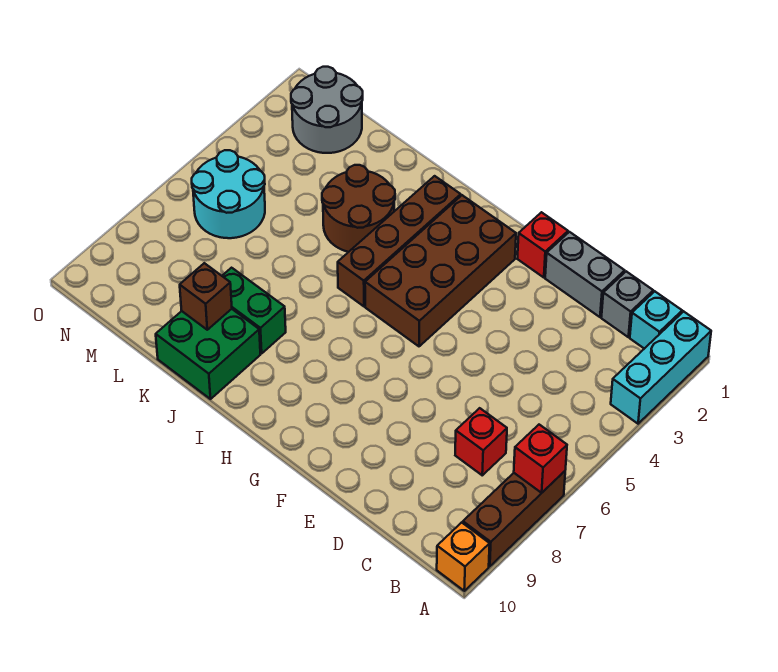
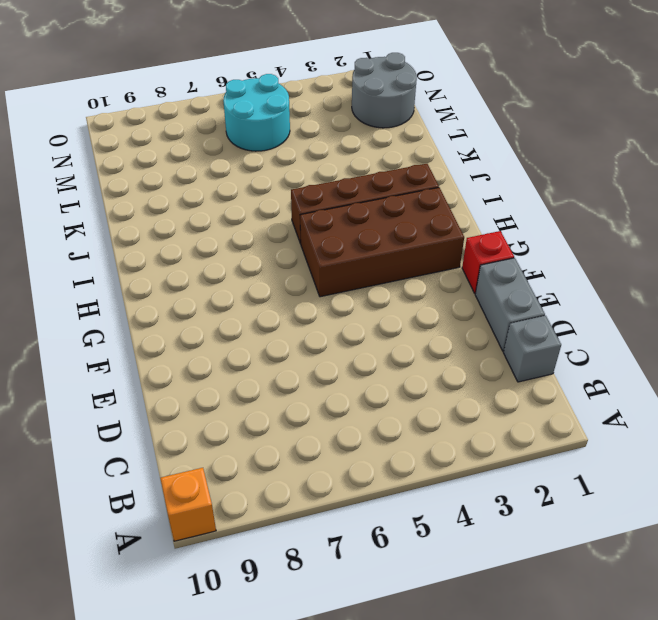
none -> cyan 1x3 brick [611,311,711,424]
none -> brown 1x3 brick [463,471,565,566]
none -> cyan 1x1 brick [630,291,682,349]

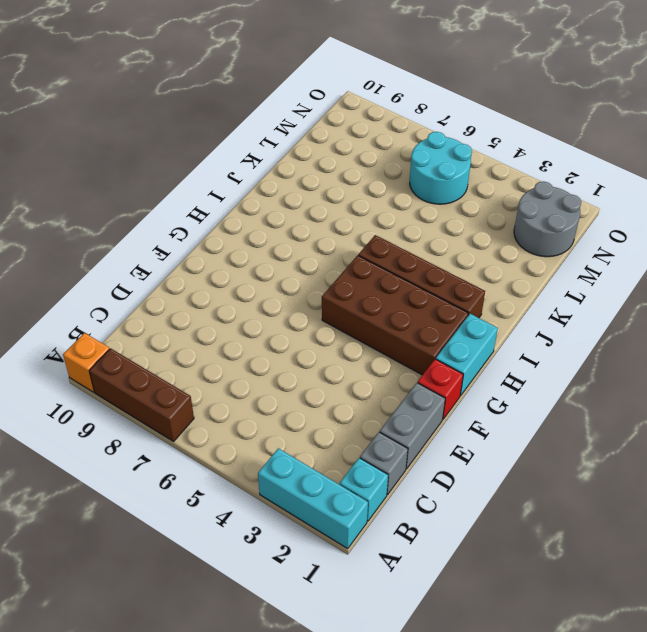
cyan 1x2 brick [436,314,498,396] -> none
none -> red 1x1 brick [455,408,507,475]
none -> brown 2x2 round brick [322,165,395,252]
none -> green 1x2 brick [222,268,286,353]

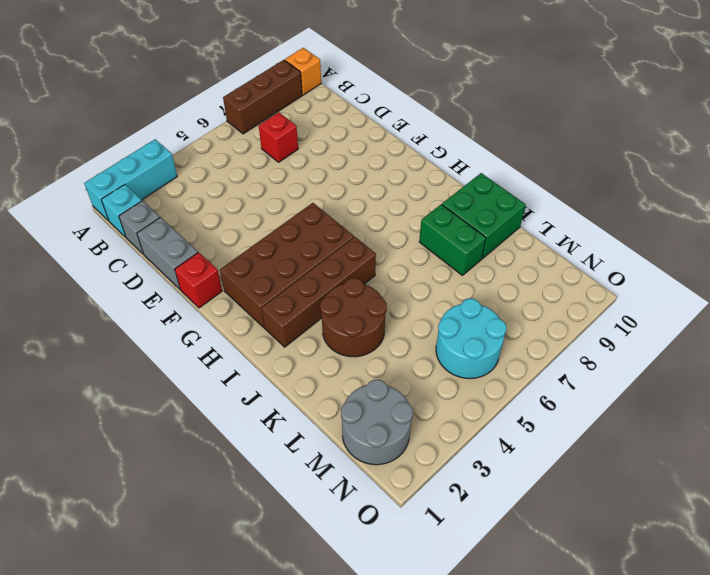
none -> red 1x1 brick [514,425,567,493]
none -> brown 1x1 brick [180,263,232,330]

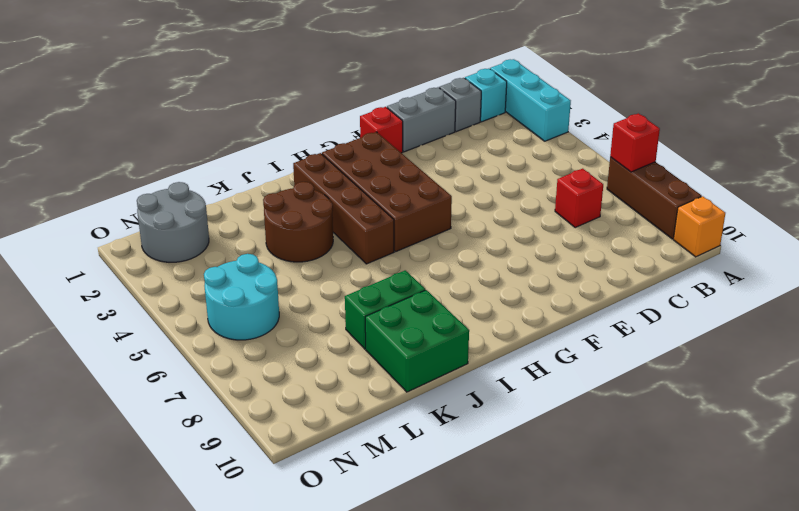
none -> brown 1x1 brick [180,263,232,330]

